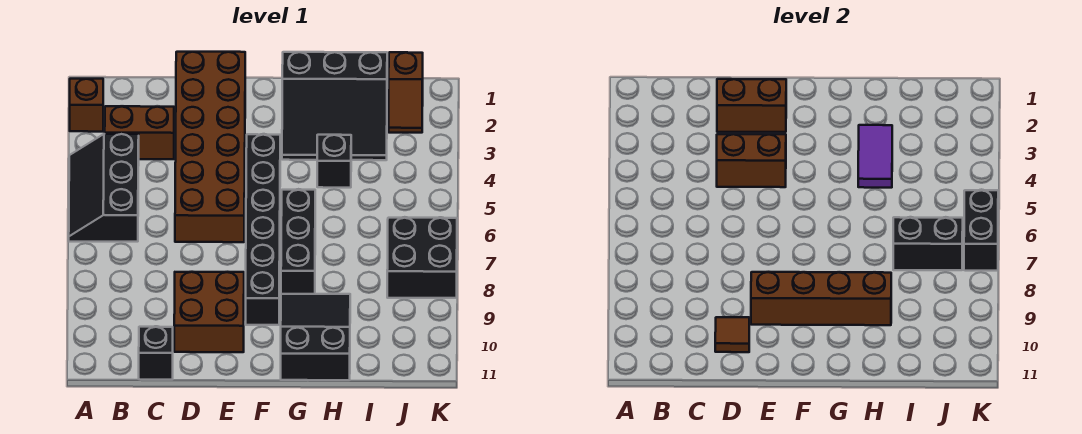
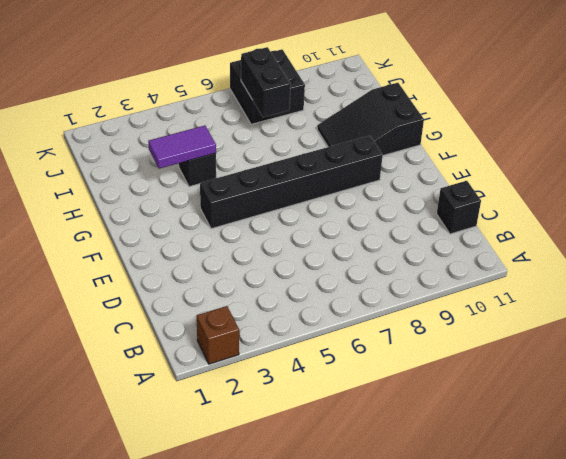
none -> black 2x3 slope [69,134,139,242]
none -> brown 1x2 brick [105,106,174,159]
none -> brown 2x6 brick [175,52,245,242]

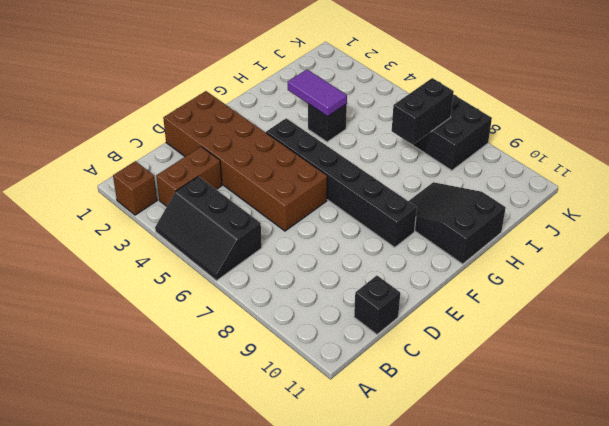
none -> brown 2x2 brick [174,272,244,352]
none -> black 3x3 slope [282,52,387,160]
none -> black 1x3 brick [281,190,315,294]

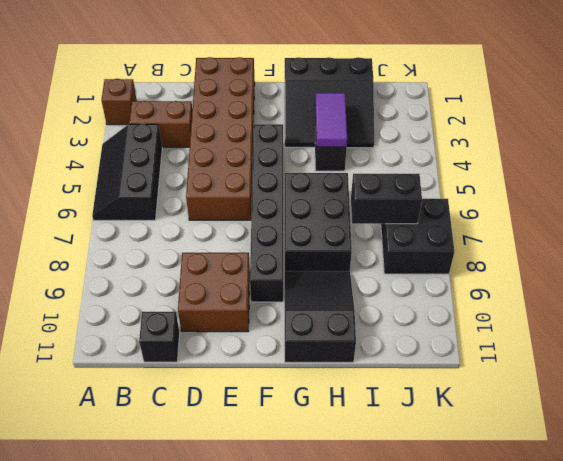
black 2x3 brick [285,173,352,271] -> black 1x3 brick [281,190,315,294]
none -> brown 1x2 slope [389,52,423,133]
none -> brown 1x2 brick [717,79,786,132]
none -> brown 1x2 brick [717,134,786,187]

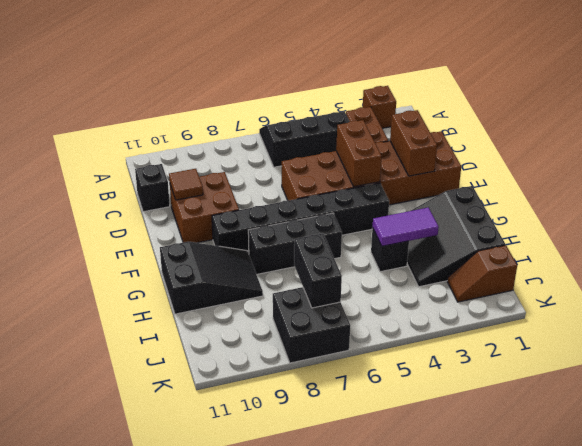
none -> brown 1x4 brick [751,272,891,325]
none -> black 1x2 brick [964,190,998,271]

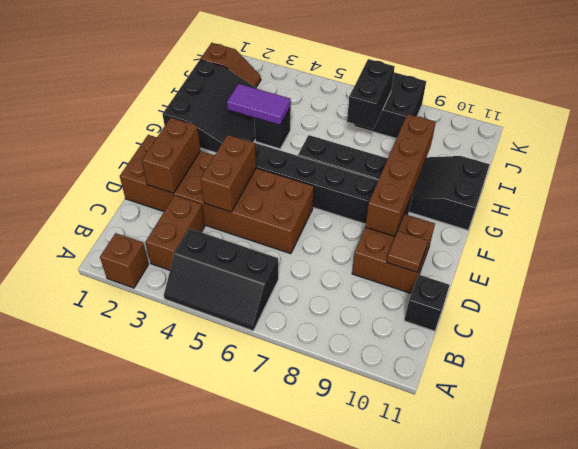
none -> black 1x2 brick [964,190,998,271]

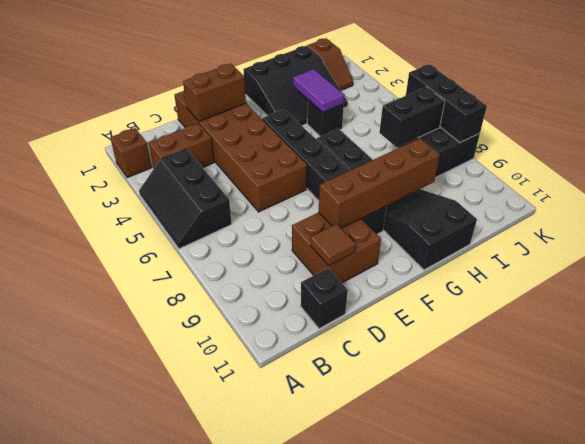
black 1x3 brick [406,64,487,143] -> black 1x2 brick [964,190,998,271]
none -> brown 1x2 brick [717,134,786,187]

